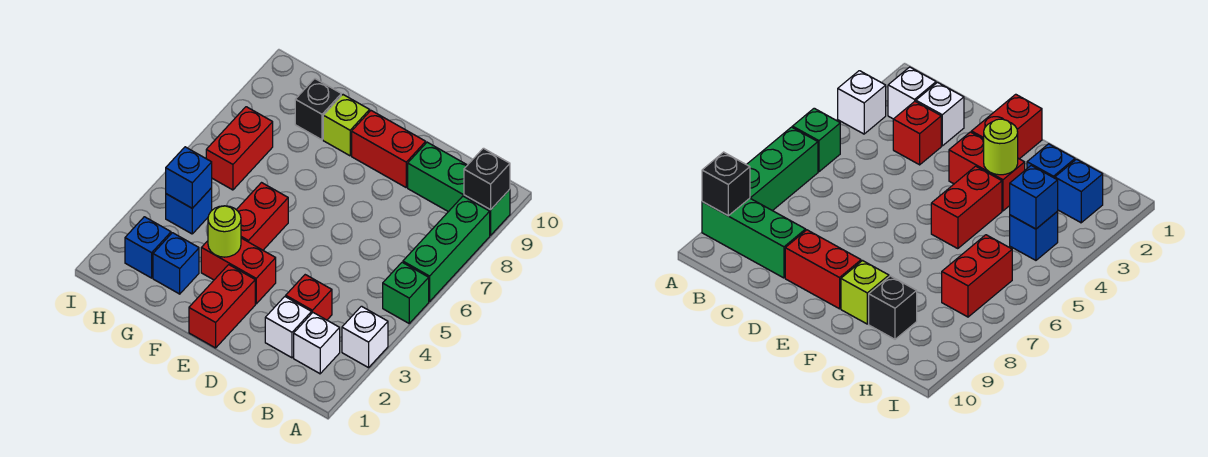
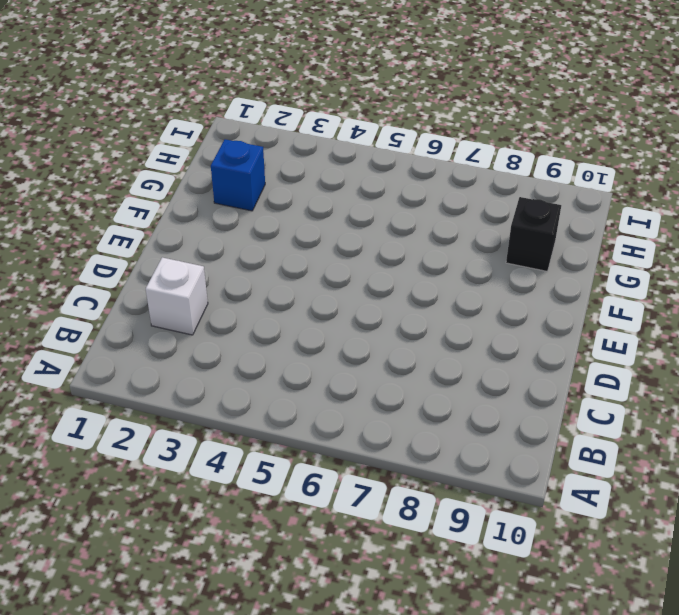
none -> white 1x1 brick [342,306,388,368]
none -> green 1x1 brick [383,262,429,323]
none -> green 1x3 brick [403,196,490,302]

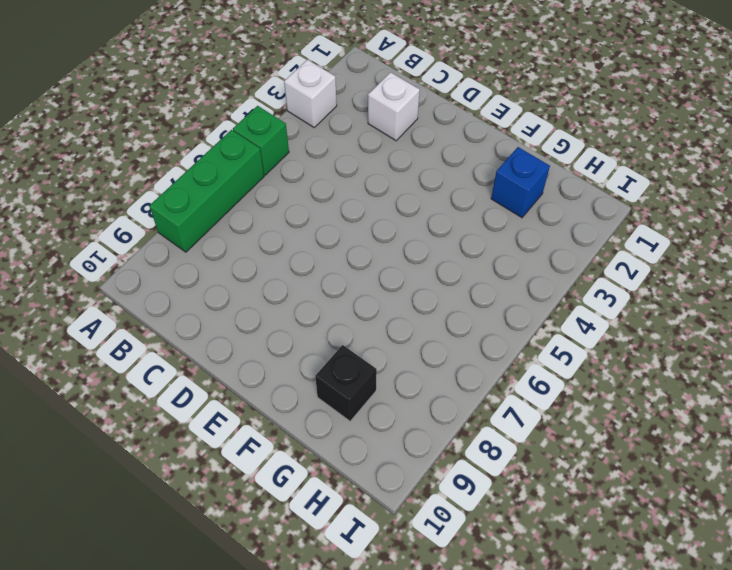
none -> green 1x3 brick [408,142,510,235]
none -> white 1x1 brick [294,313,340,374]
none -> red 1x1 brick [286,275,332,320]

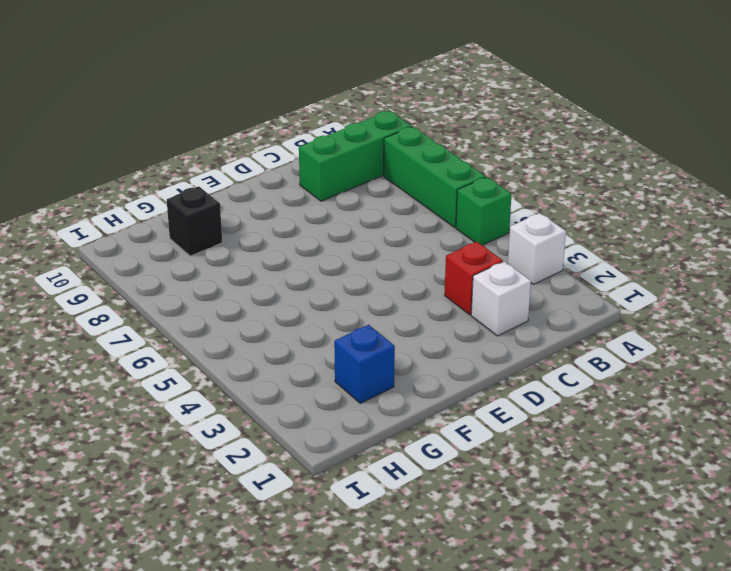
none -> white 1x1 brick [294,313,340,374]
none -> red 1x2 brick [352,111,426,187]
none -> red 1x2 brick [189,265,255,348]

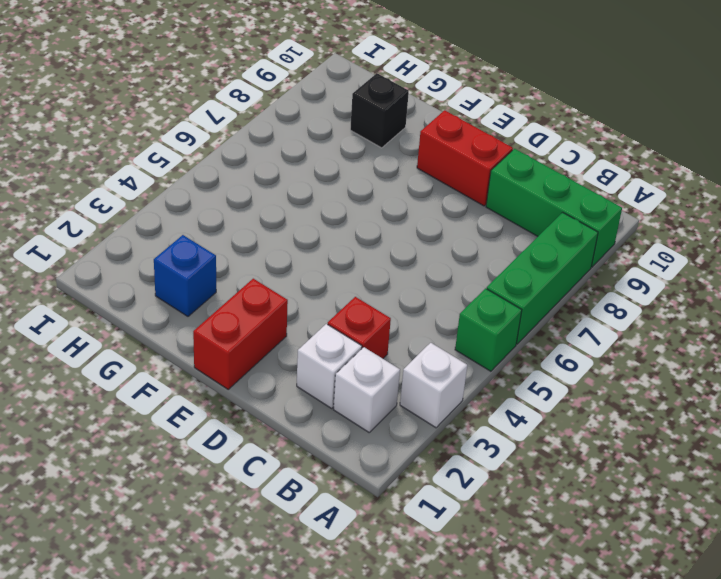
none -> red 1x2 brick [201,238,276,304]
none -> red 1x2 brick [236,183,288,250]
none -> lime 1x1 brick [323,95,370,156]

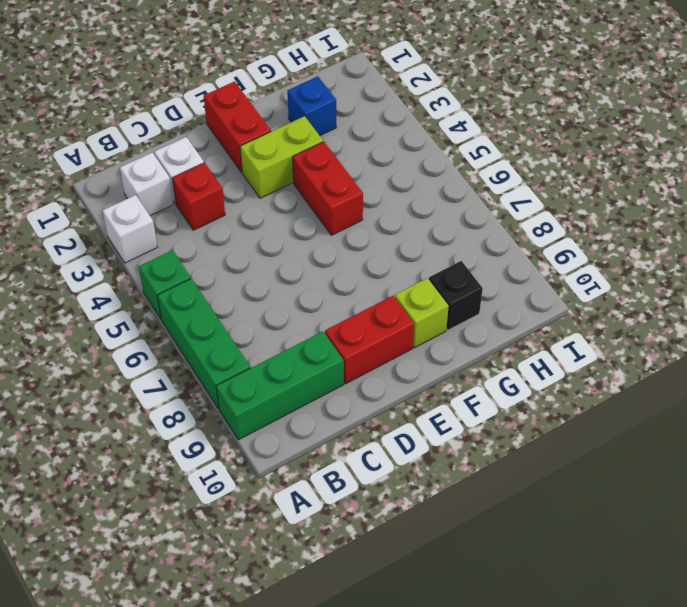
lime 1x2 brick [240,116,323,198] -> red 1x2 brick [201,238,276,304]
none -> blue 1x1 brick [125,217,171,278]
none -> blue 1x1 brick [166,188,212,234]
none -> red 1x2 brick [206,107,273,190]

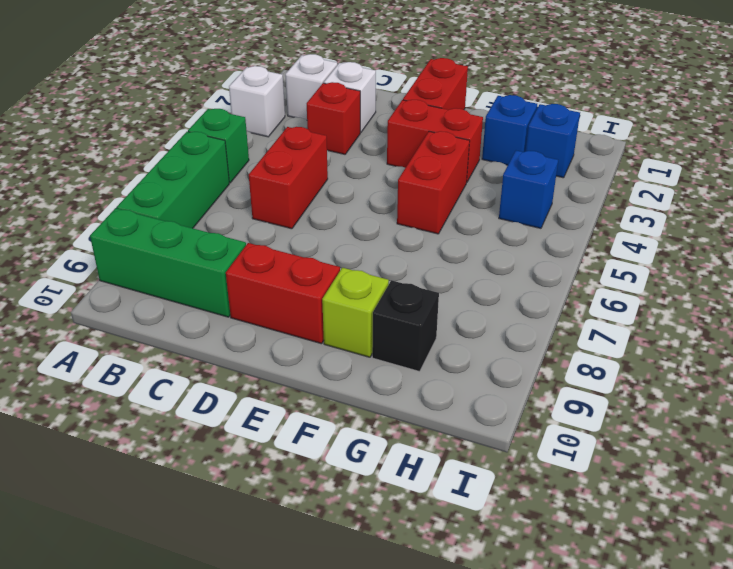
red 1x2 brick [249,127,328,229] -> red 1x2 brick moved to [206,107,273,190]
none -> black 1x1 brick [464,148,510,210]
none -> lime 1x1 round brick [208,206,241,257]
none -> blue 1x1 brick [166,147,212,208]

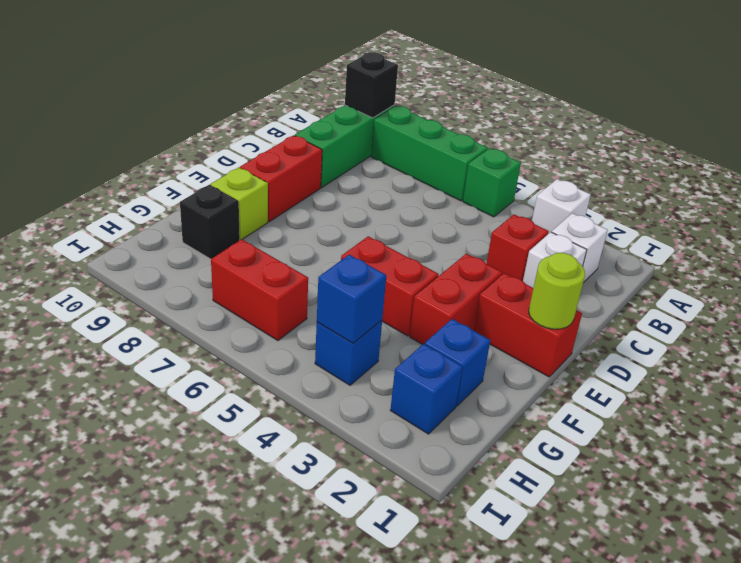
lime 1x1 round brick [529,253,585,329] -> lime 1x1 round brick moved to [208,206,241,257]

